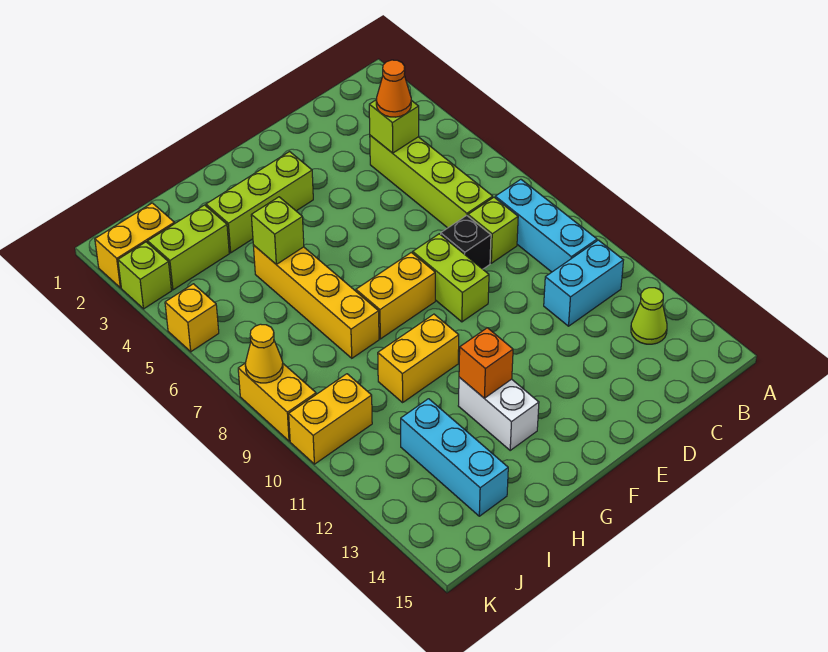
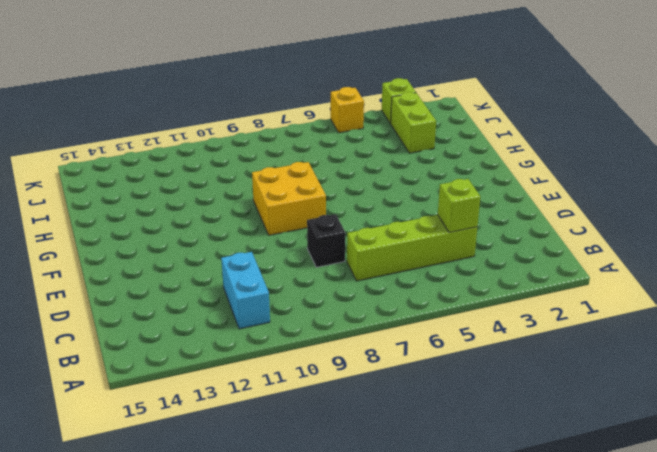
yellow 2x2 brick [252,162,326,235] -> yellow 1x2 brick [356,252,435,339]
none -> cyan 1x3 brick [495,179,597,272]
none -> lime 1x1 cone [631,288,667,344]
none -> lime 1x1 brick [468,197,518,263]

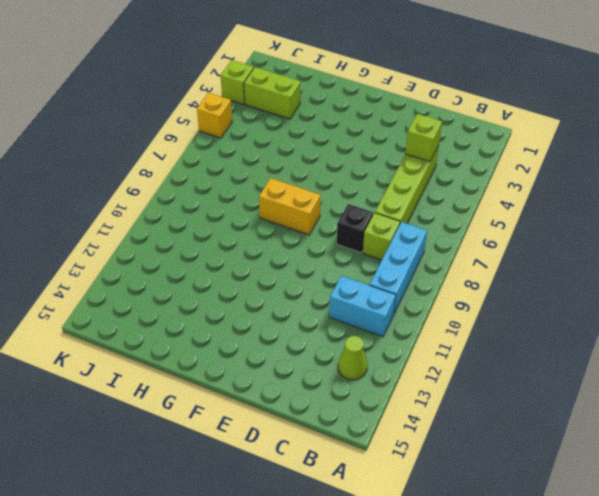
none -> lime 1x2 brick [413,234,489,322]
none -> lime 1x3 brick [206,152,313,253]
none -> yellow 1x2 brick [378,314,459,402]

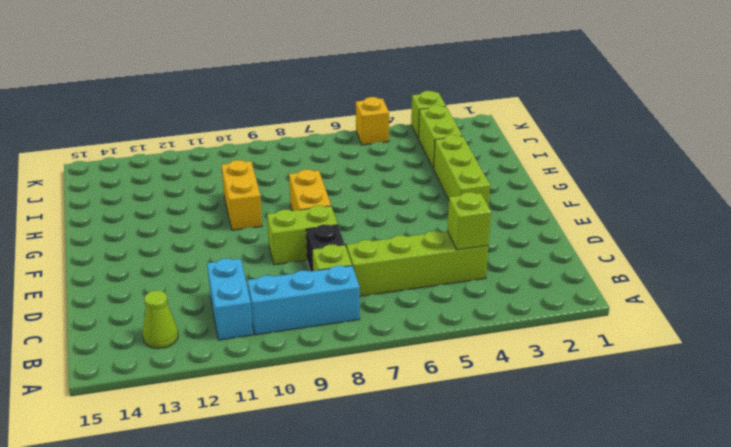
none -> white 1x2 brick [458,377,539,450]
none -> yellow 1x4 brick [253,245,379,358]
none -> cyan 1x3 brick [401,399,508,516]

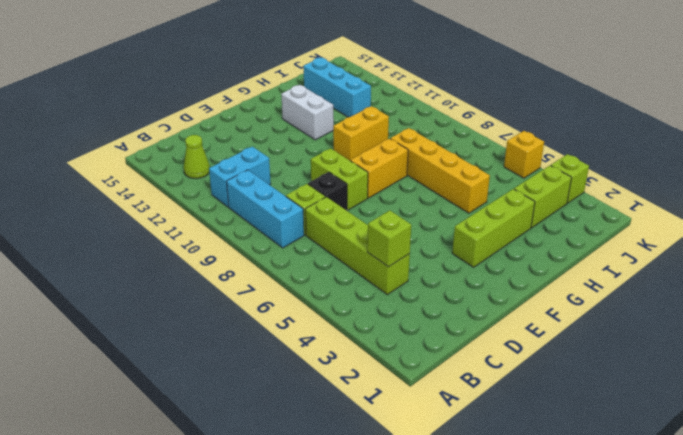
none -> yellow 1x2 brick [95,203,175,288]
none -> yellow 1x2 brick [289,374,372,464]
none -> yellow 1x2 brick [238,363,316,441]

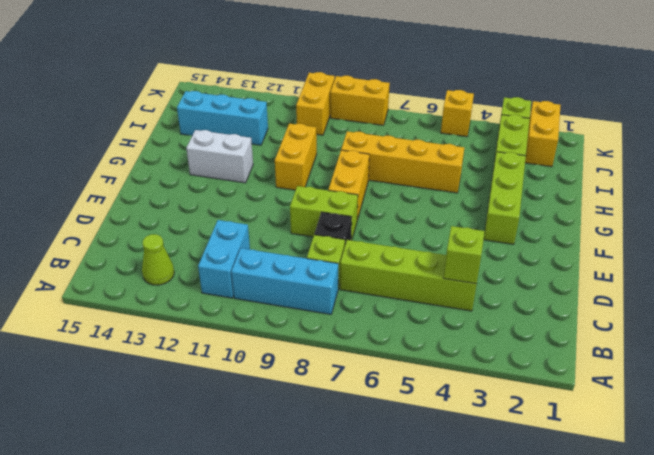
none -> orange 1x1 brick [459,328,513,398]
none -> lime 1x1 brick [251,197,304,264]
none -> yellow 1x1 cone [245,324,283,383]

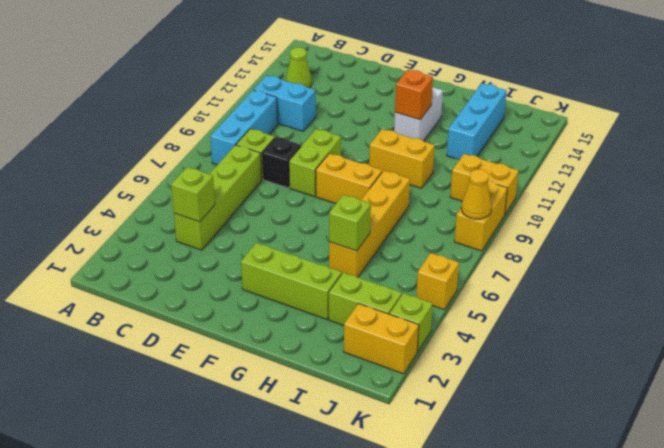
none -> orange 1x1 cone [376,60,411,117]

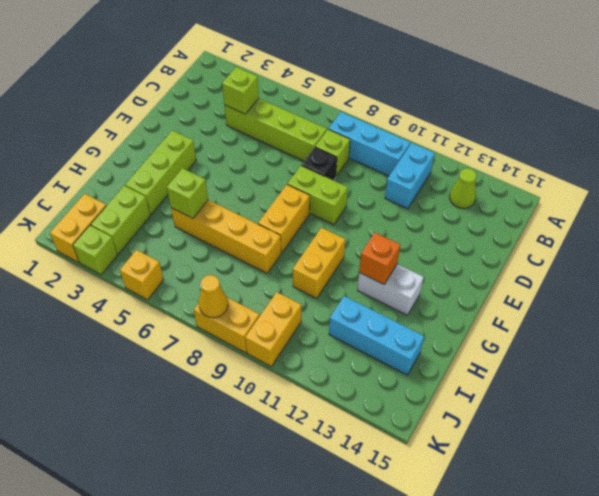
none -> orange 1x1 cone [376,60,411,117]

